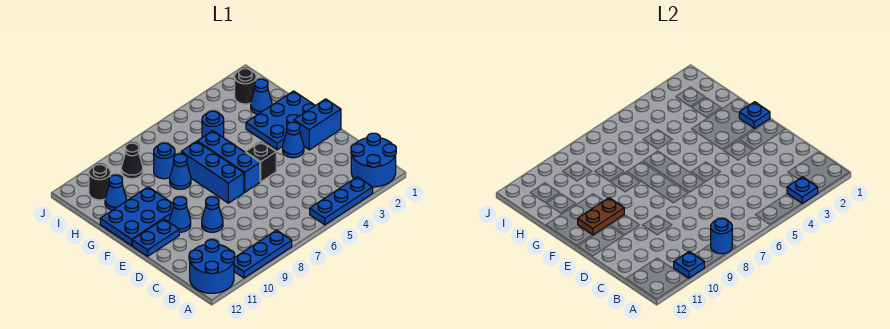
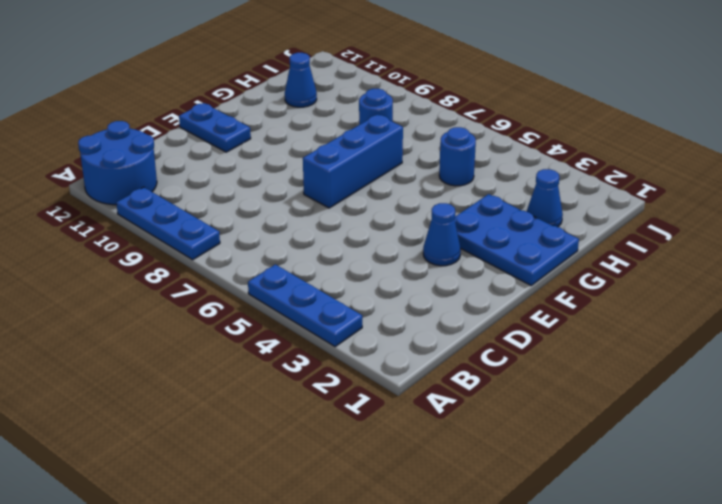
none -> blue 2x2 round brick [351,133,396,187]
none -> blue 1x1 cone [202,197,223,232]
none -> blue 1x2 brick [294,99,341,150]

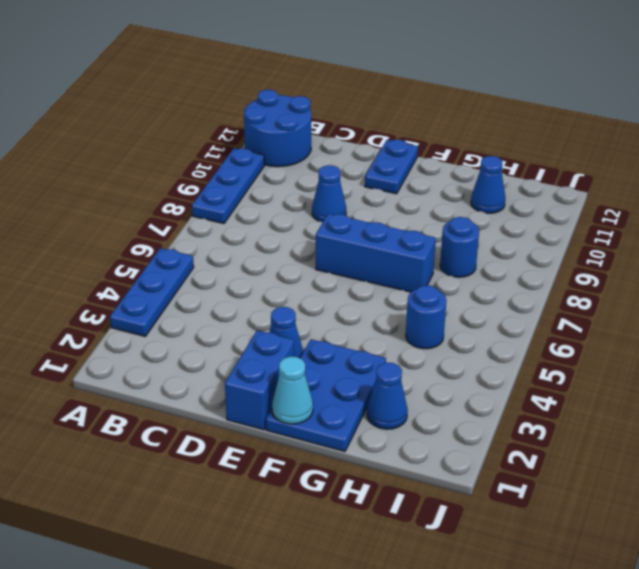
cyan 1x1 cone [272,356,313,424] -> blue 1x1 plate [739,102,770,128]
none -> blue 2x2 round brick [351,133,396,187]
none -> black 1x1 brick [246,142,276,182]
none -> blue 1x3 brick [197,131,260,192]

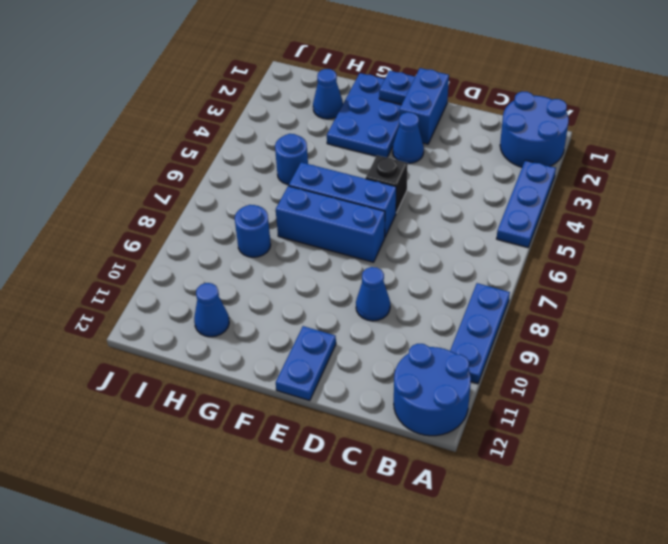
none -> blue 1x1 cone [169,197,191,232]
none -> blue 2x3 plate [100,187,173,246]
none -> blue 1x1 cone [170,154,191,189]

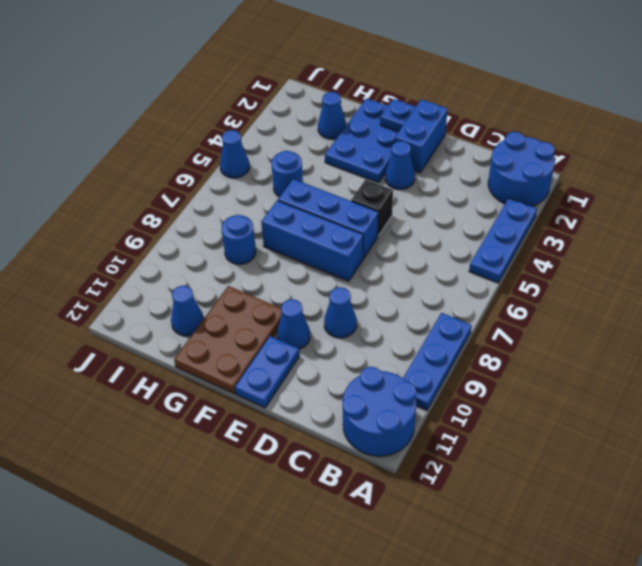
brown 2x3 plate [174,286,282,393] -> blue 2x3 plate [100,187,173,246]
blue 1x1 cone [220,130,249,178] -> blue 1x1 cone moved to [170,154,191,189]
none -> black 1x1 round brick [235,69,256,104]
none -> black 1x1 cone [121,143,143,179]
none -> black 1x1 round brick [89,165,110,200]

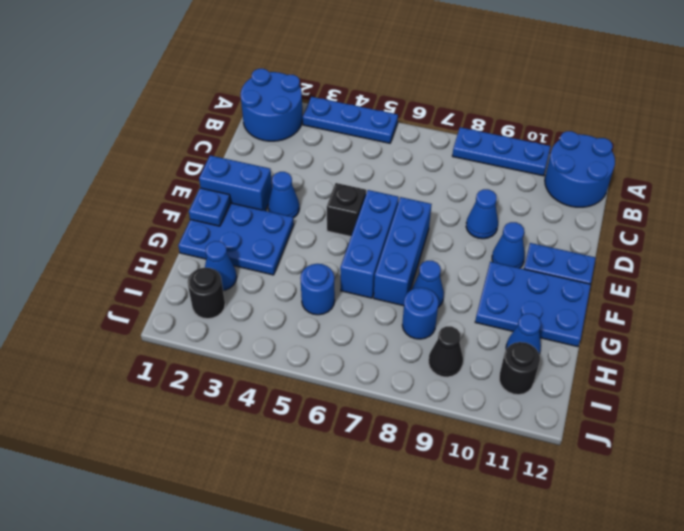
none -> blue 1x1 plate [787,177,818,203]
none -> blue 1x1 round brick [711,219,732,254]
none -> blue 1x1 plate [674,252,704,278]

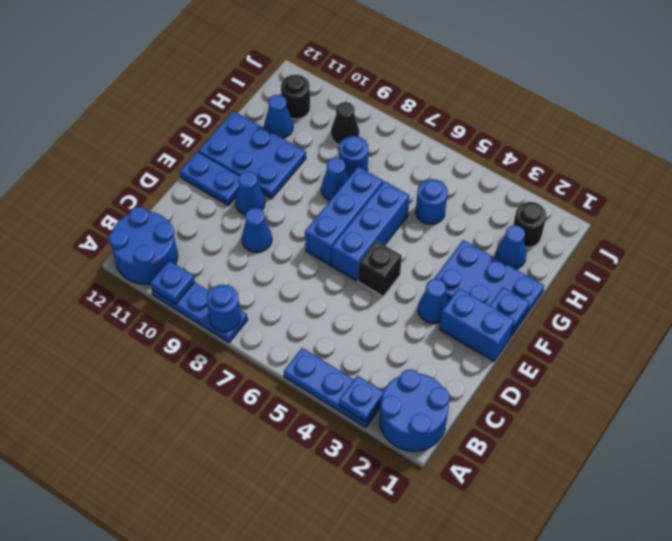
none -> brown 1x2 plate [578,198,624,235]

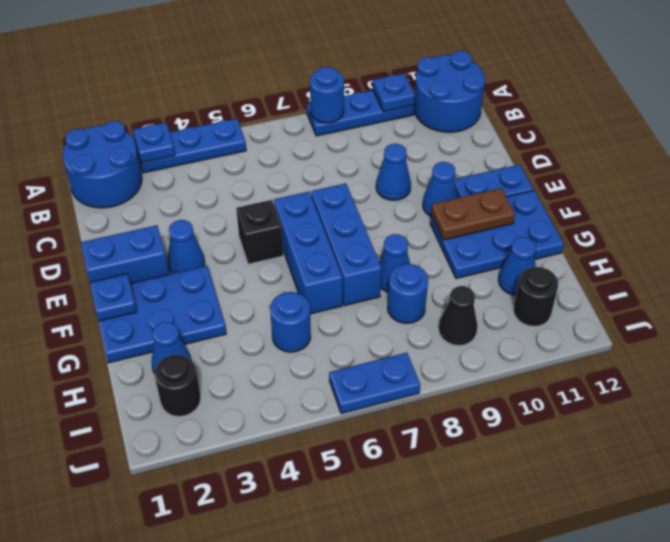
blue 1x2 plate [329,353,420,414] -> none

